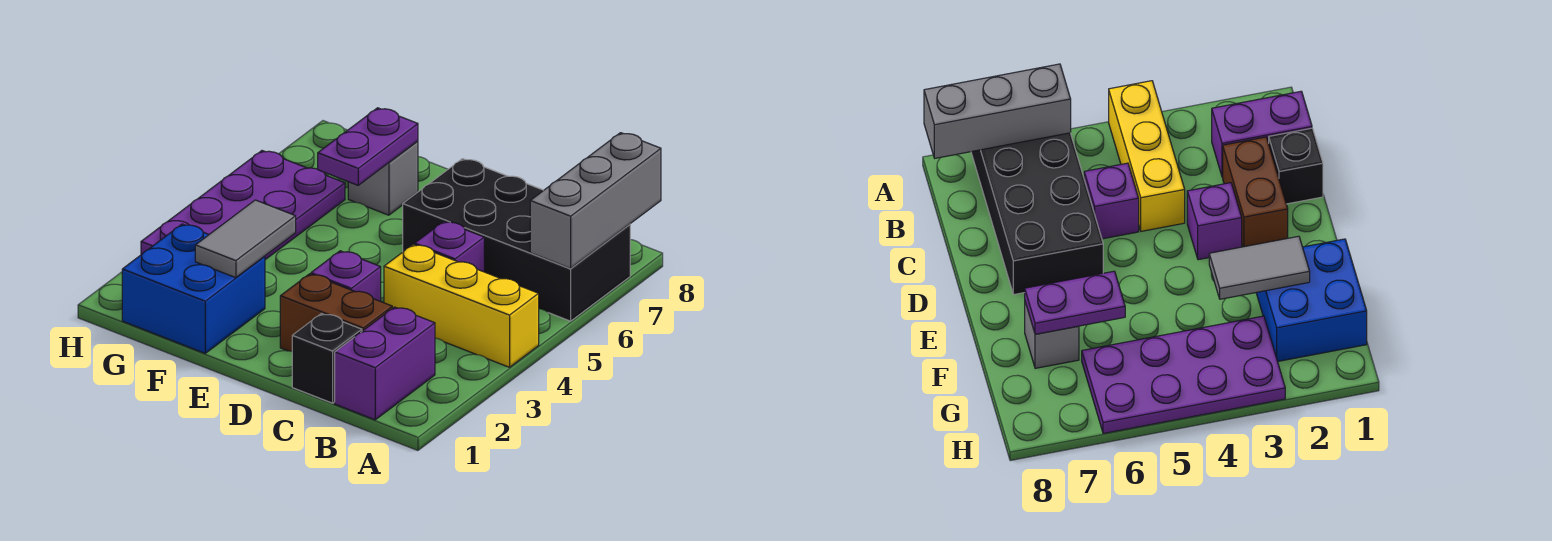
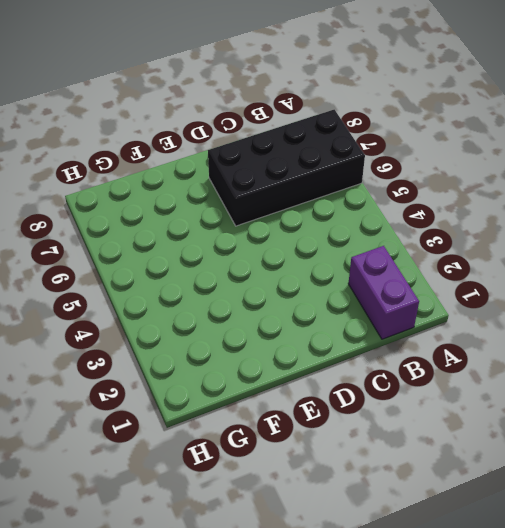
none -> yellow 1x3 brick [384,244,539,367]
none -> black 1x1 brick [292,314,362,403]
none -> brown 1x2 brick [280,274,392,352]

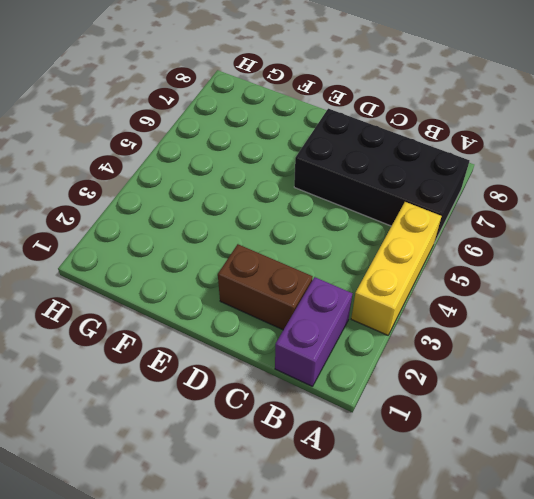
yellow 1x3 brick [351,202,442,335] -> yellow 1x3 brick turned to [384,244,539,367]
none -> black 1x1 brick [292,314,362,403]
none -> purple 1x1 brick [415,221,484,272]
none -> purple 1x1 brick [311,251,381,301]

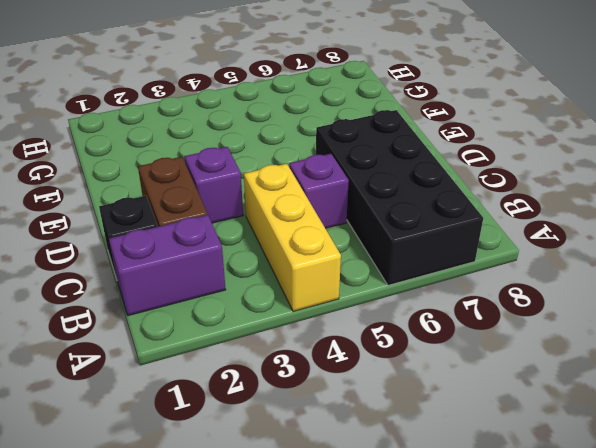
none -> blue 2x2 brick [122,224,265,353]
none -> grey 1x1 brick [348,141,418,215]
none -> purple 2x4 plate [141,151,345,260]

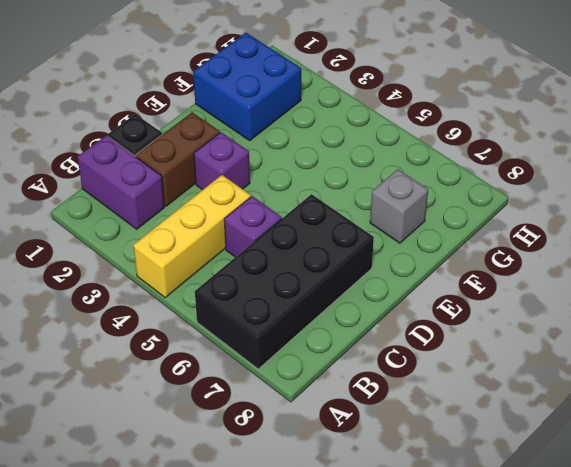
none -> purple 2x4 plate [141,151,345,260]
none -> grey 1x3 brick [530,133,661,268]
none -> grey 1x2 tile [195,200,296,278]

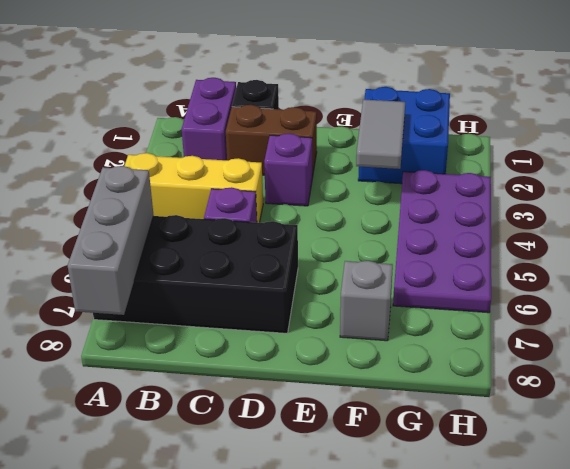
none -> purple 1x2 plate [318,108,418,185]

